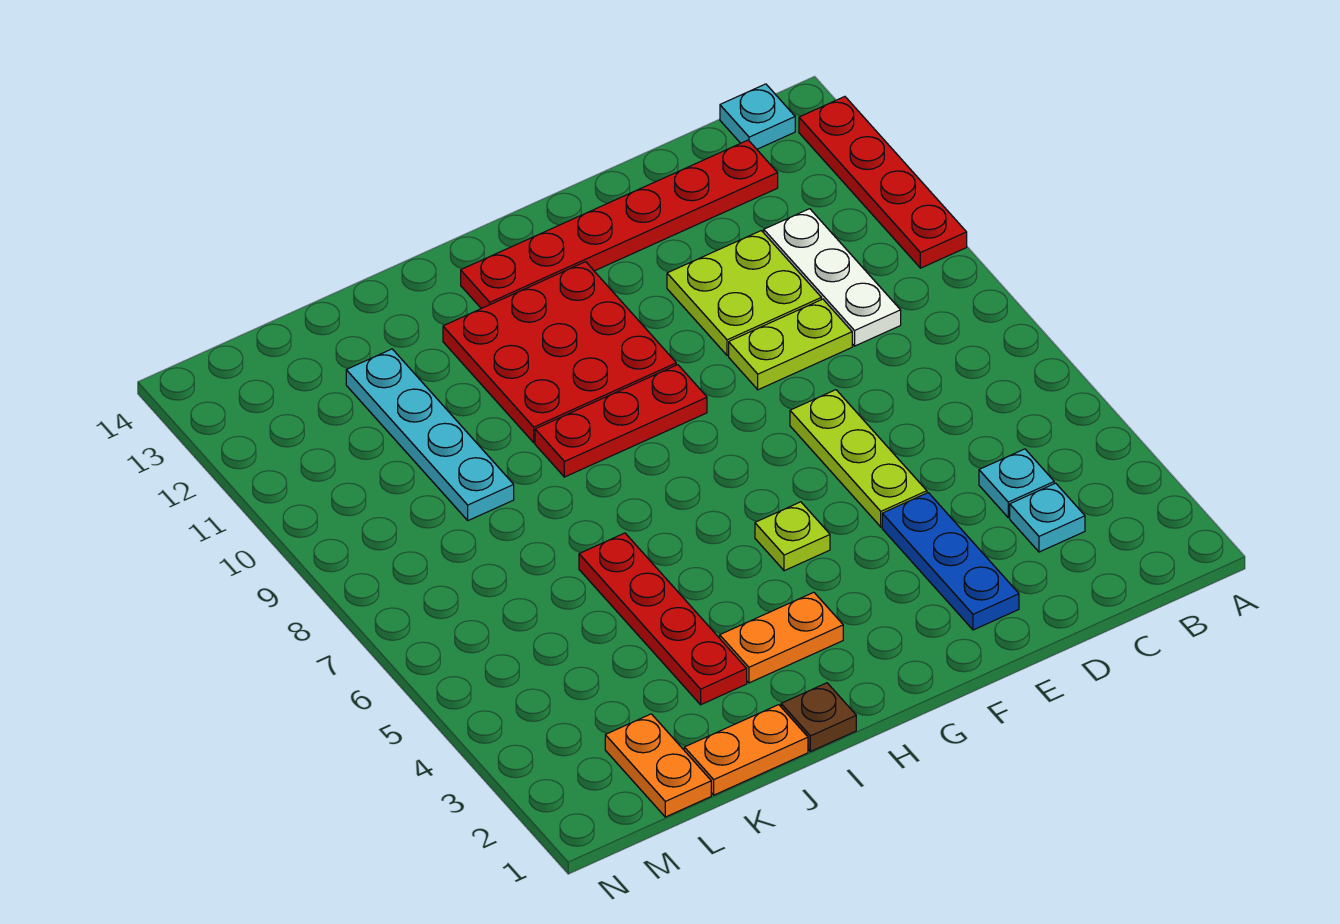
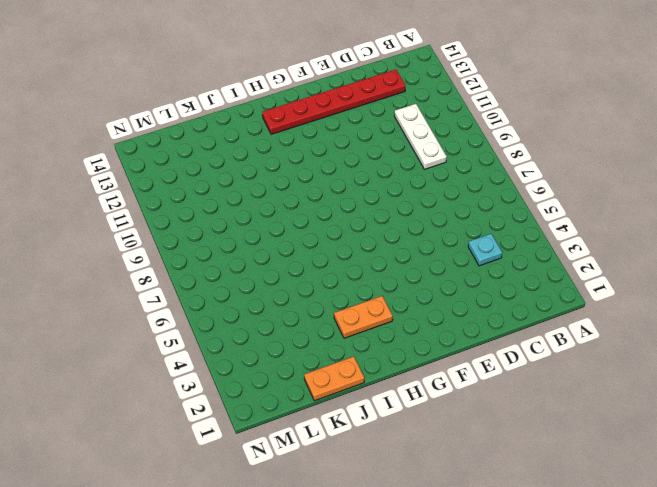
none -> red 1x4 plate [799,97,967,268]
none -> cyan 1x1 plate [720,84,795,149]
none -> cyan 1x1 plate [1010,483,1085,552]

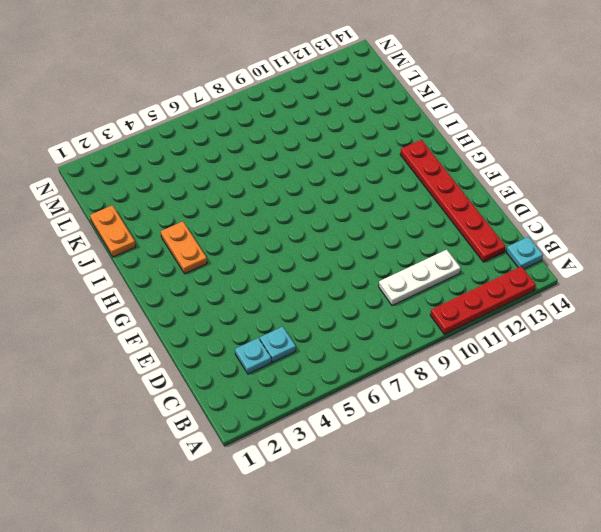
none -> lime 1x2 plate [729,299,852,390]
none -> lime 2x2 plate [667,231,821,355]
none -> blue 1x3 plate [882,493,1019,630]

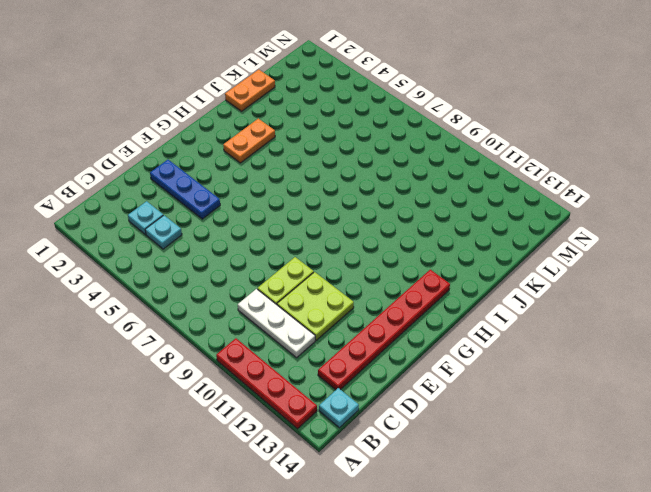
none -> lime 1x3 plate [790,390,927,527]
none -> lime 1x1 plate [755,502,830,571]
none -> red 1x3 plate [535,365,707,477]

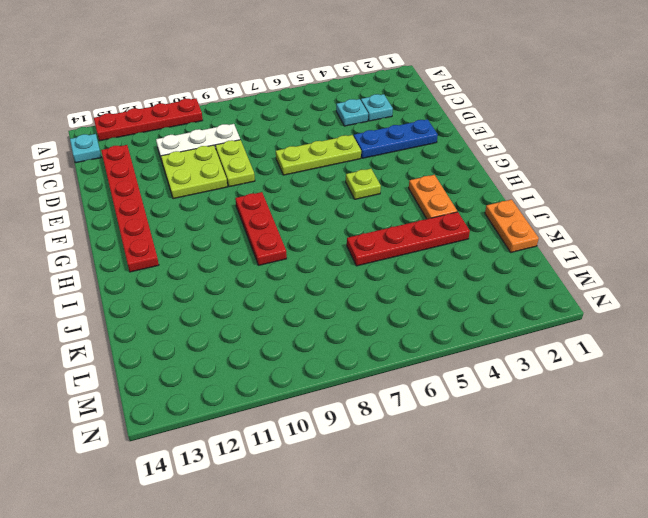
none -> red 3x3 plate [443,262,676,443]
none -> brown 1x1 plate [781,683,856,752]
none -> cyan 1x4 plate [346,349,514,521]

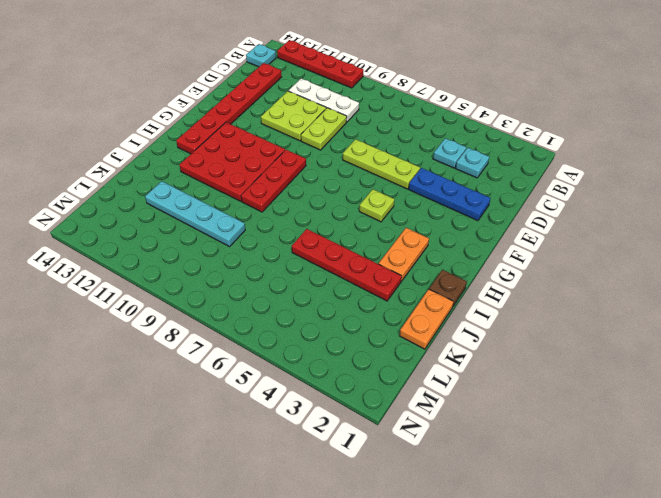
none -> orange 1x2 plate [605,714,711,817]

